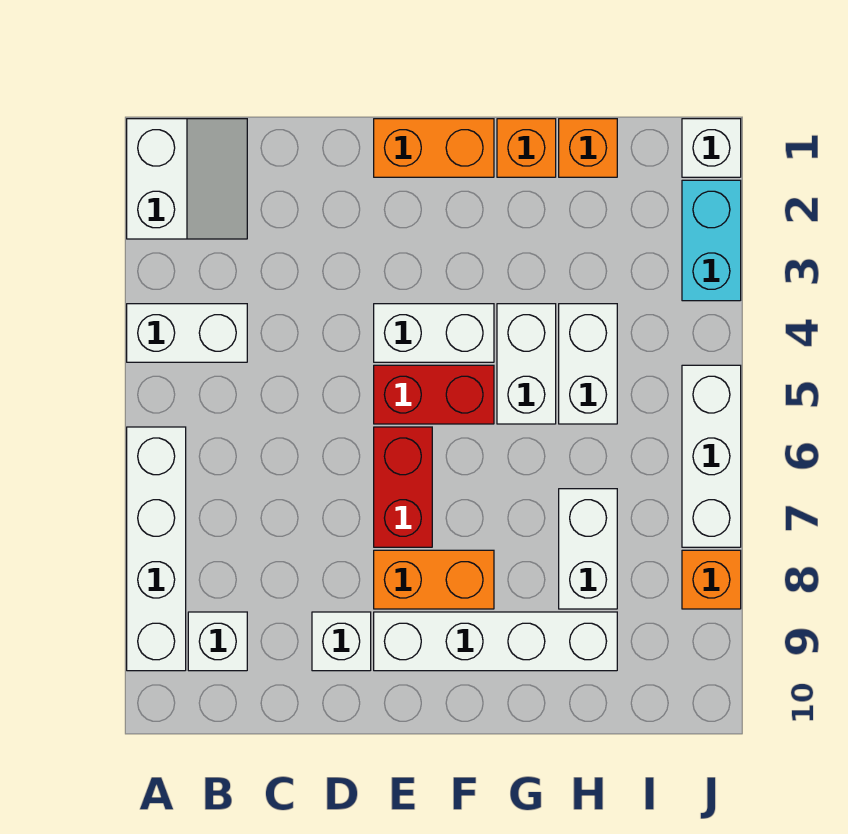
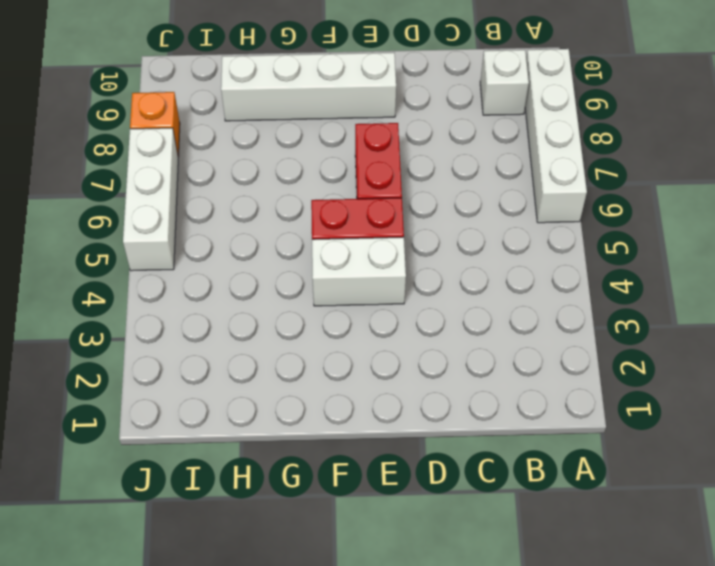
none -> white 2x2 slope [127,119,247,239]
none -> white 1x2 brick [127,304,247,362]
none -> white 1x1 brick [312,612,371,671]

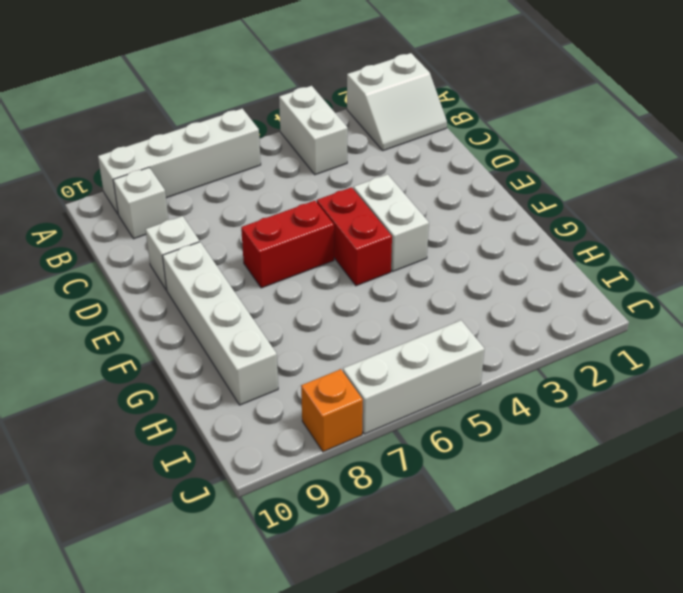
none -> orange 1x2 brick [374,119,494,177]
none -> orange 1x2 brick [374,550,494,609]
none -> orange 1x1 brick [497,119,556,177]

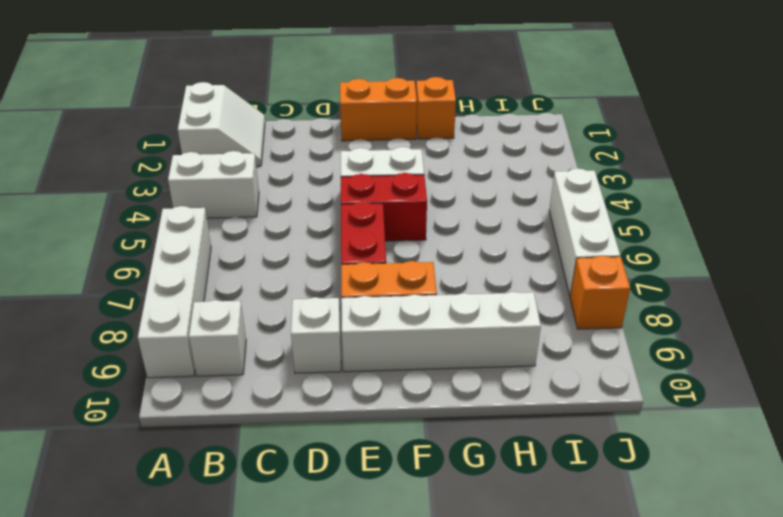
none -> white 1x2 brick [497,304,556,424]
none -> orange 1x1 brick [559,119,617,177]
none -> white 1x2 brick [559,304,617,424]

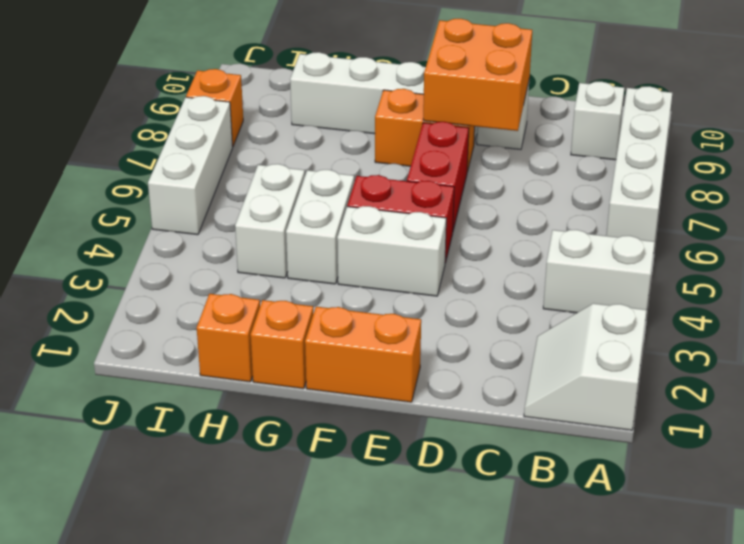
orange 2x2 brick [423,19,532,131] -> none
none -> white 1x2 brick [559,489,617,609]
none -> white 1x1 brick [682,119,741,177]
none -> cyan 1x2 brick [682,180,741,301]

